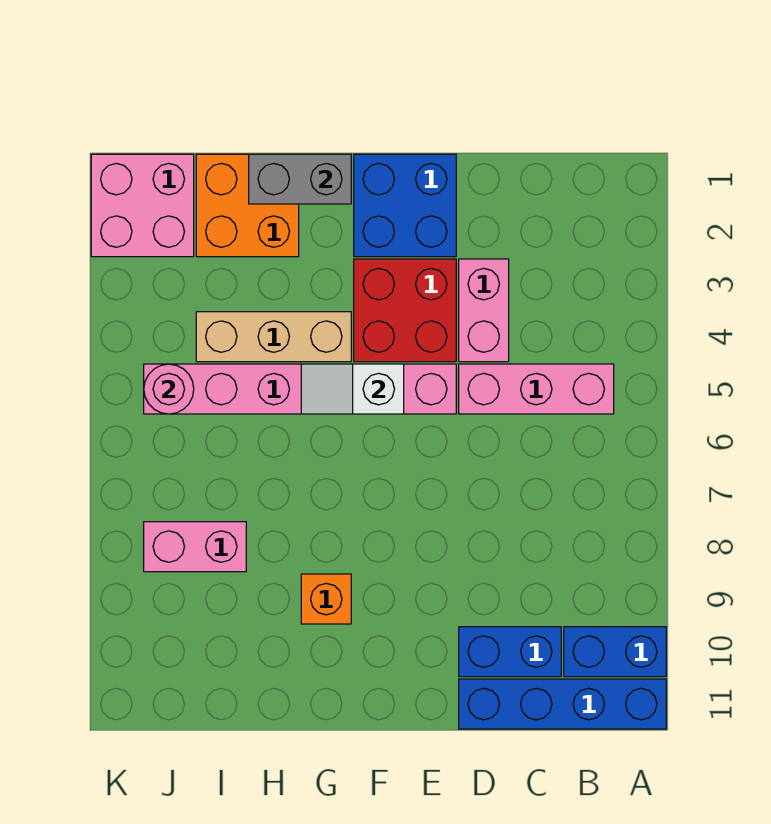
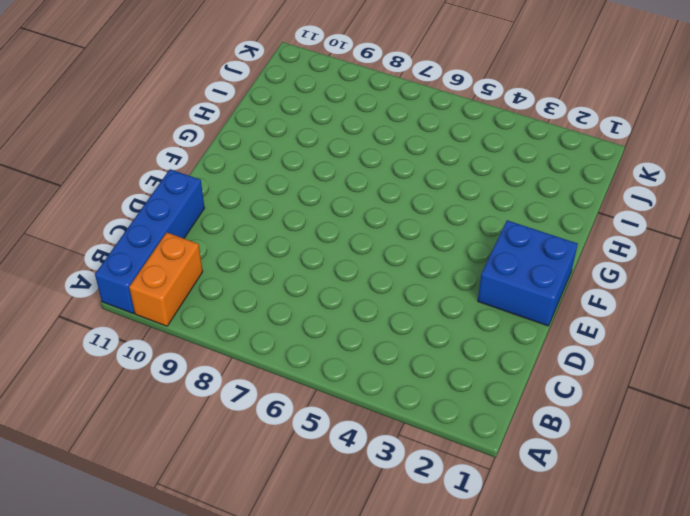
orange 1x2 brick [129,232,203,326] -> blue 1x2 brick [564,627,666,677]
none -> pink 1x3 brick [459,364,614,414]
none -> blue 1x2 brick [459,627,561,677]
none -> pink 1x2 brick [459,259,509,362]

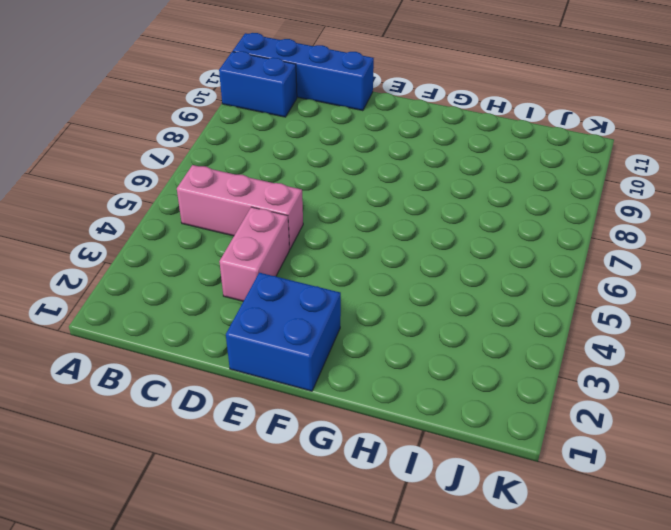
none -> blue 1x2 brick [459,627,561,677]
none -> red 2x2 brick [354,259,456,362]
none -> pink 1x6 brick [144,364,456,414]

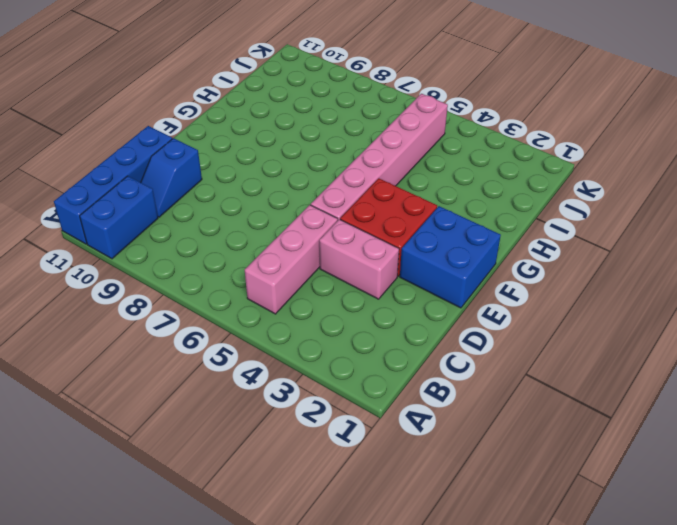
blue 1x2 slope [141,138,202,217] -> blue 1x2 brick [459,627,561,677]
none -> tan 1x3 brick [196,312,351,362]
none -> orange 1x1 brick [301,574,351,624]
none -> orange 2x2 brick [196,154,299,257]

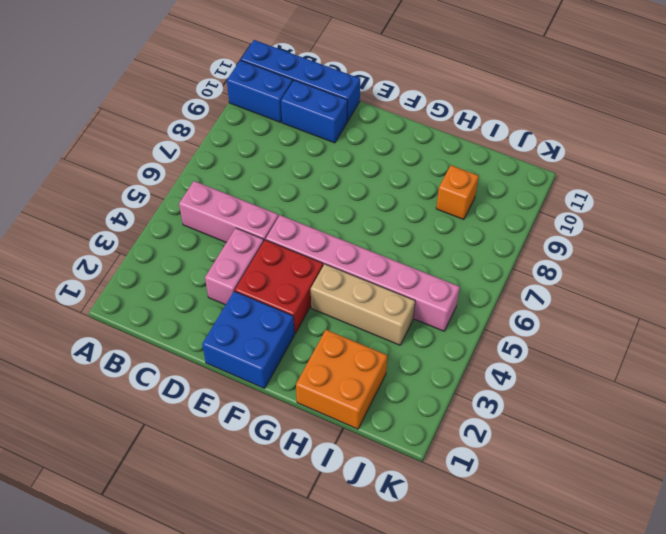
orange 1x1 brick [436,165,479,220] -> orange 1x1 brick moved to [301,574,351,624]
none -> pink 1x2 brick [144,522,246,572]
none -> pink 2x2 brick [91,154,194,257]
none -> white 1x2 slope [301,364,404,414]

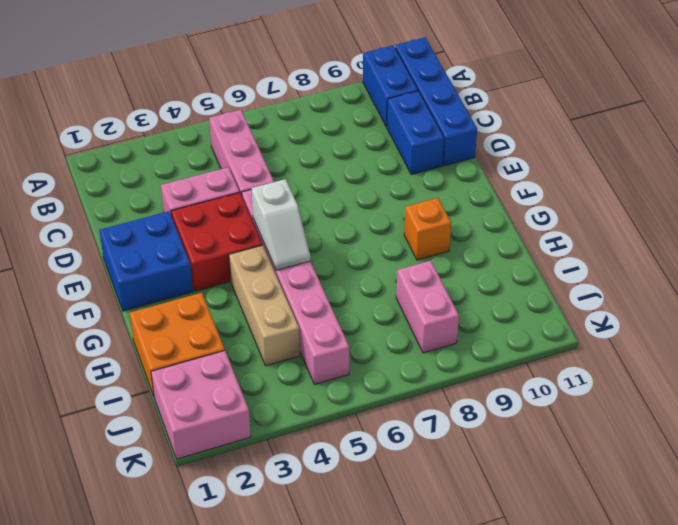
none -> grey 1x2 brick [249,154,351,204]
none -> pink 1x1 round brick [144,364,194,414]

